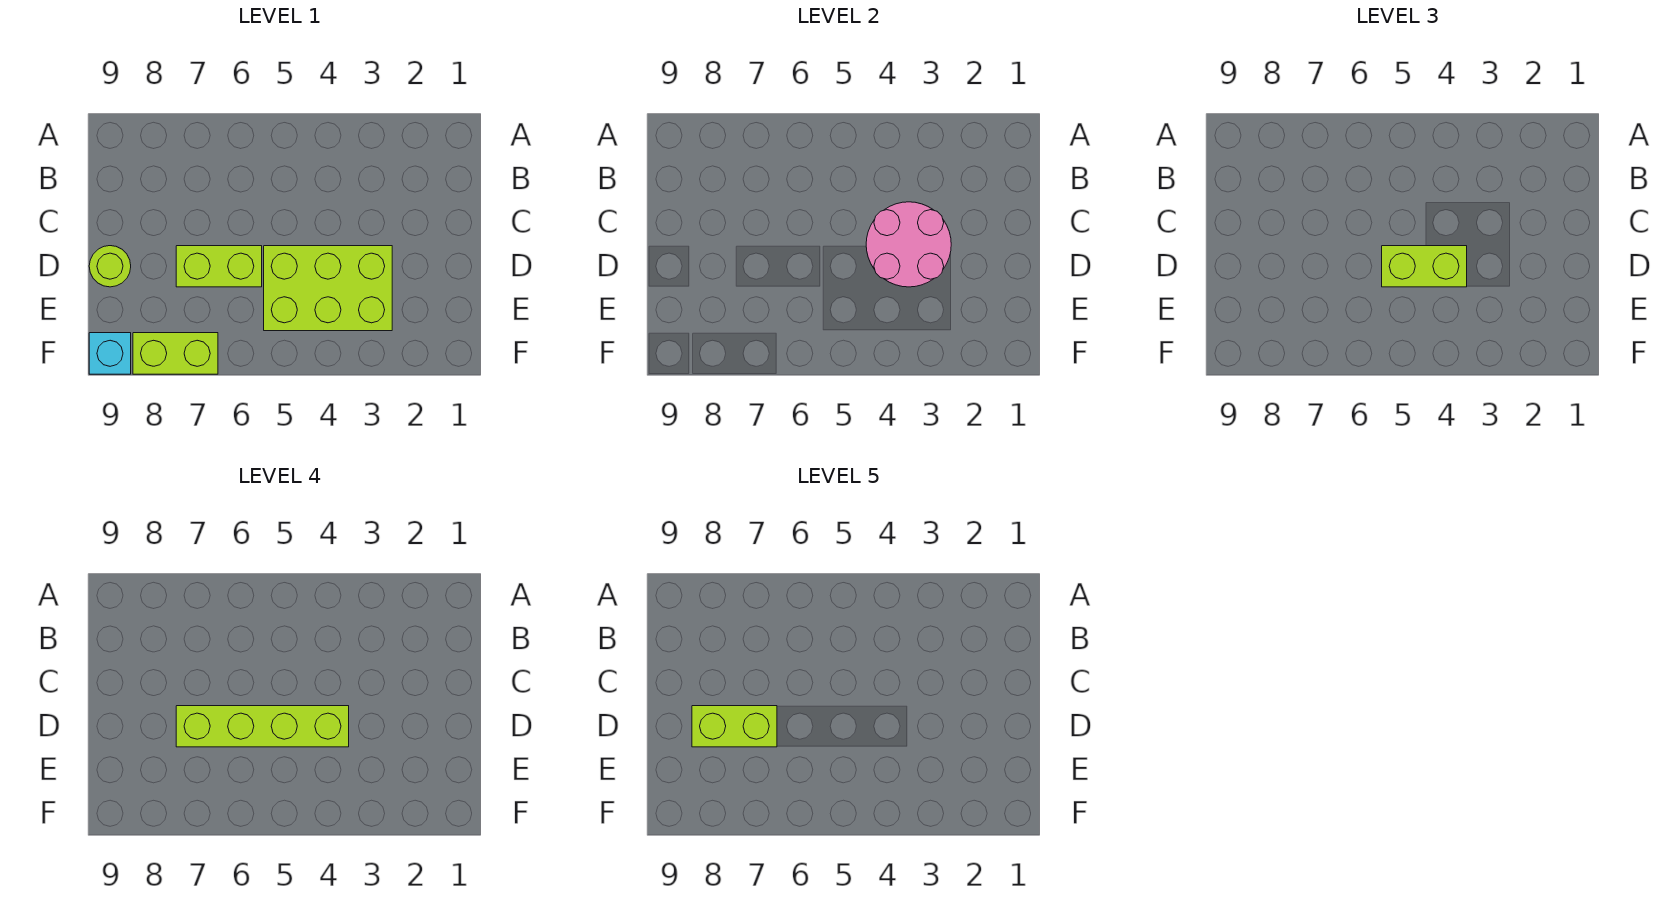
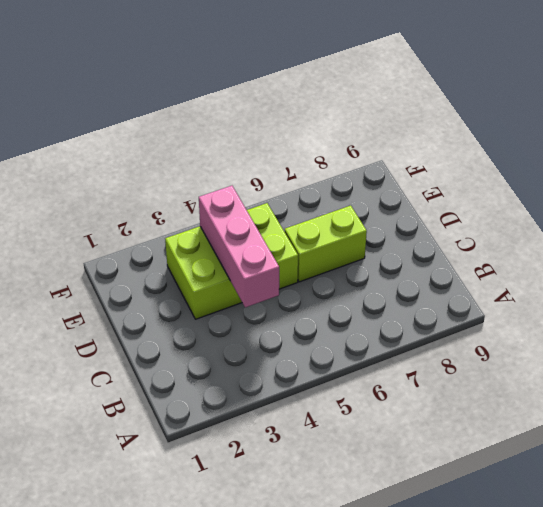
pink 1x3 brick [199,186,279,307] -> pink 2x2 round brick [866,202,951,287]
none -> lime 1x1 round brick [89,246,131,287]
none -> lime 1x2 brick [133,333,218,374]

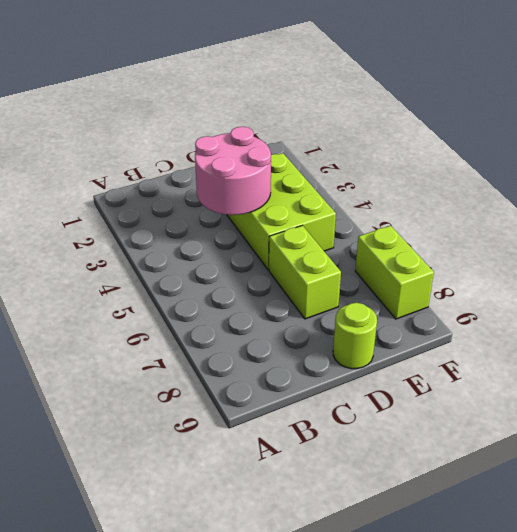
none -> cyan 1x1 brick [89,333,131,374]
none -> lime 1x2 brick [1382,246,1467,287]

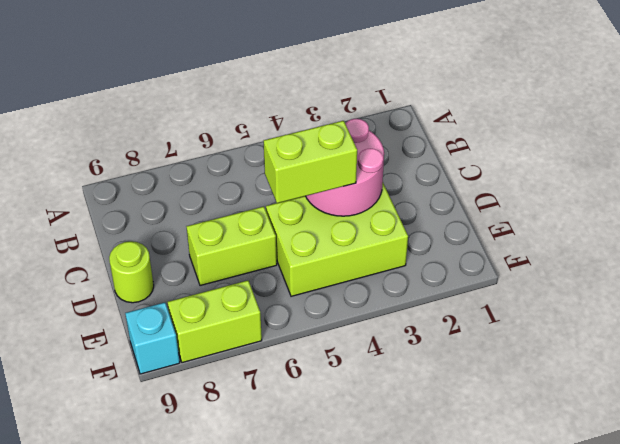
none -> lime 1x4 brick [176,706,349,747]
none -> lime 1x2 brick [692,706,777,747]

